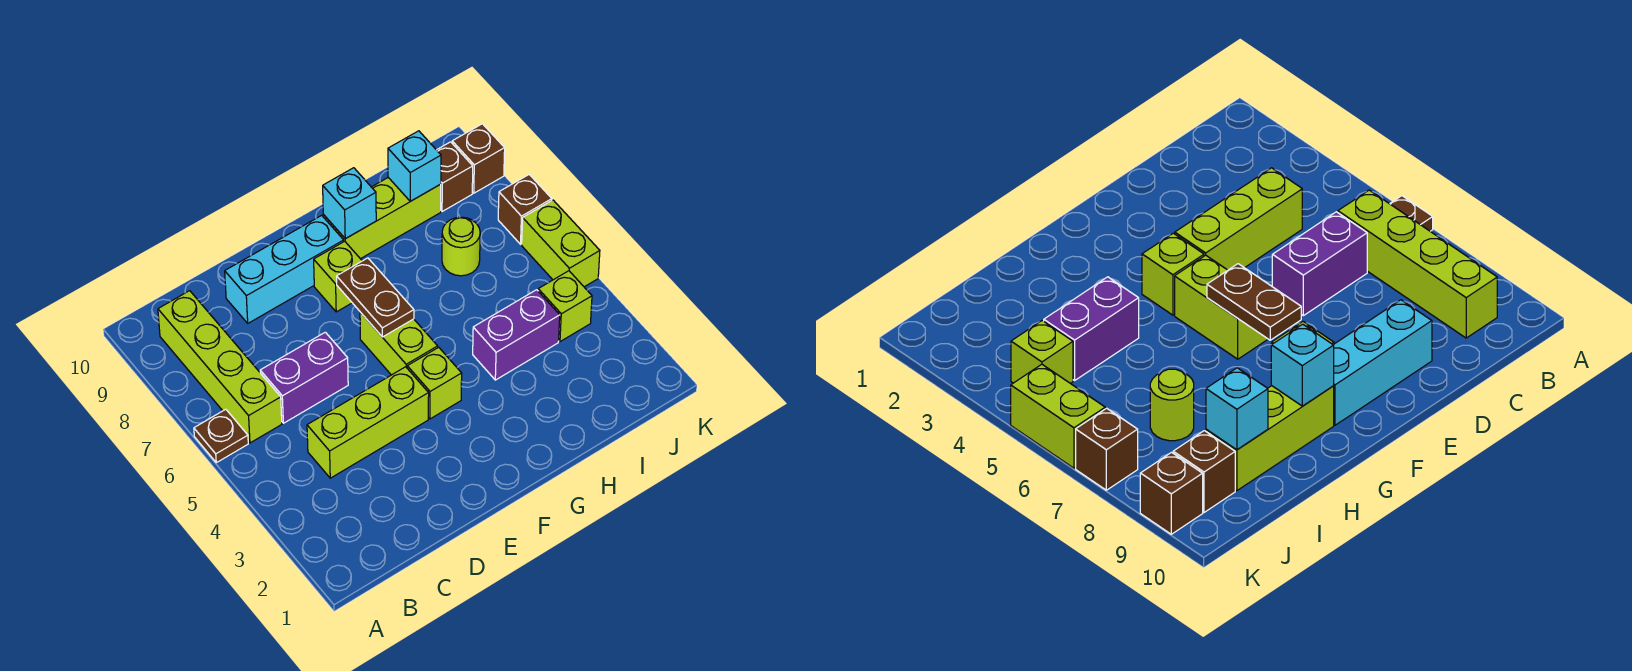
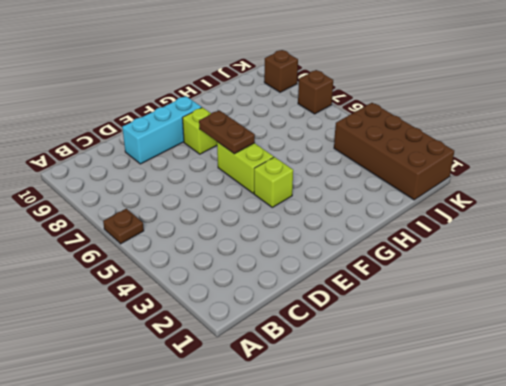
brown 2x4 brick [334,103,454,200] -> lime 1x1 brick [538,271,592,342]
none -> lime 1x4 brick [158,291,282,443]
none -> lime 1x3 brick [307,367,429,478]
none -> purple 1x2 brick [260,332,348,423]

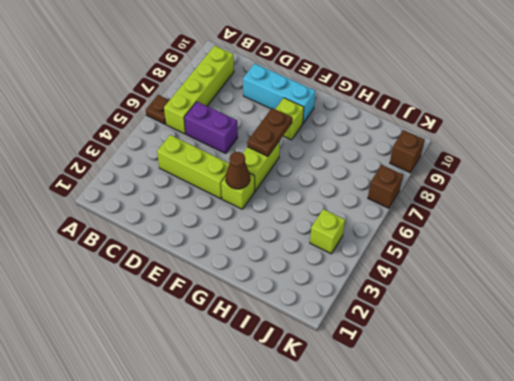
brown 1x1 cone [226,152,250,189] -> none
none -> lime 1x3 brick [323,178,441,259]
none -> purple 1x2 brick [473,290,560,380]
none -> lime 1x1 round brick [442,217,480,276]

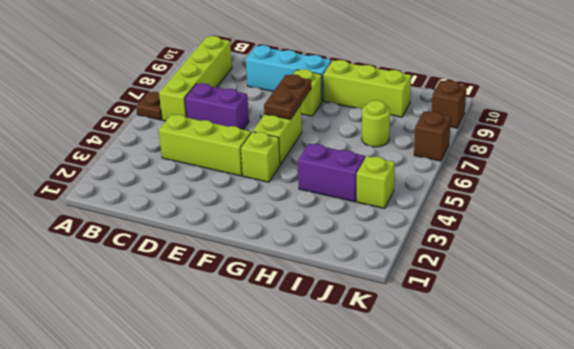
none -> brown 1x1 brick [437,142,473,212]
none -> lime 1x2 brick [522,200,600,287]
none -> cyan 1x1 brick [323,168,376,239]

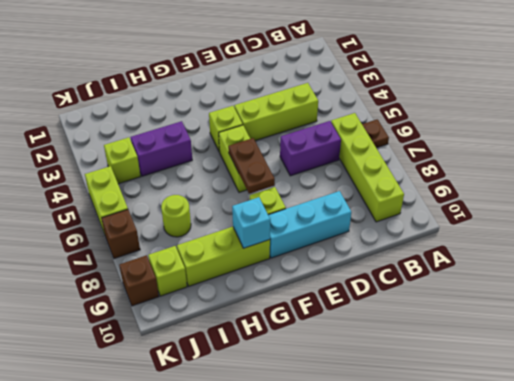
lime 1x1 brick [148,246,187,296] -> brown 1x1 brick [437,142,473,212]
none -> cyan 1x1 brick [388,131,441,201]

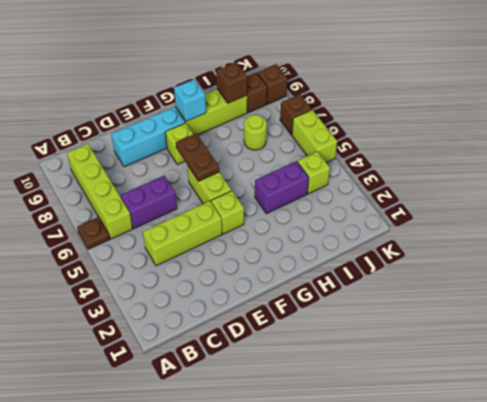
brown 1x1 brick [216,62,247,103] -> cyan 1x1 brick [388,131,441,201]

